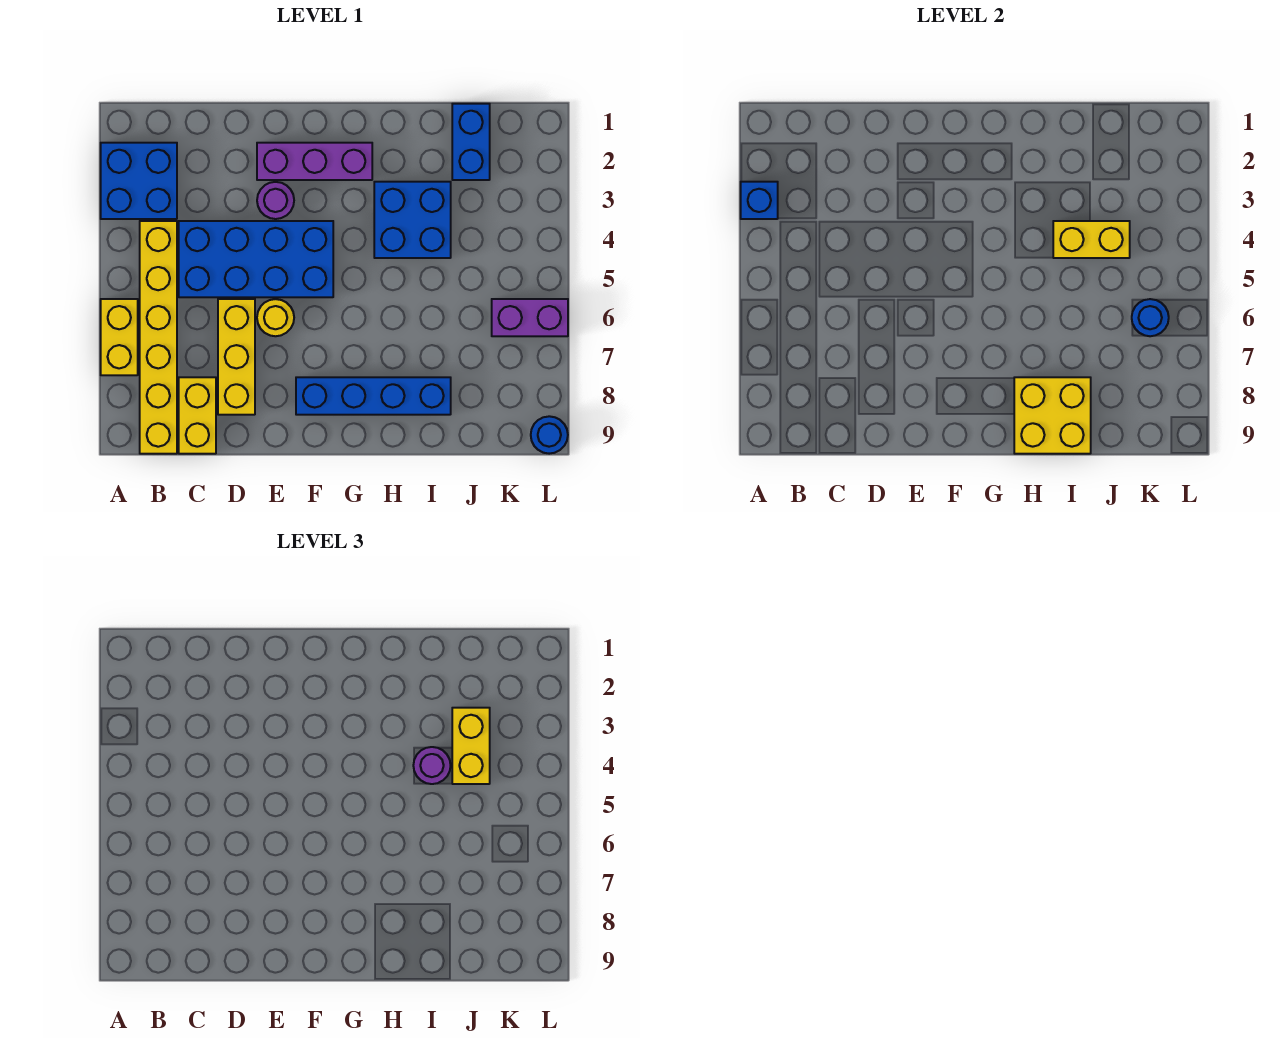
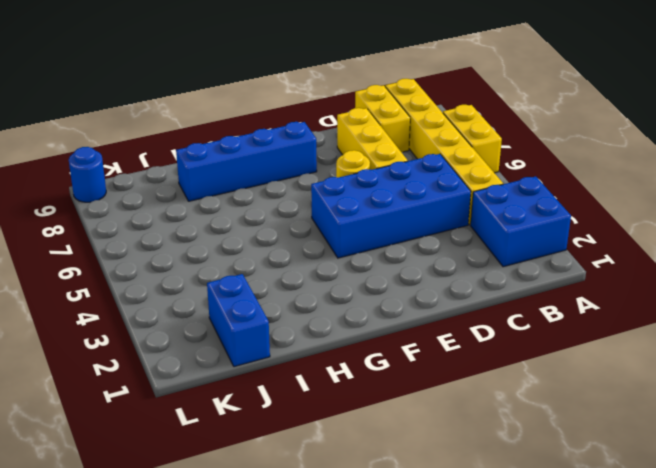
none -> purple 1x3 brick [257,143,372,180]
none -> purple 1x1 round brick [257,182,294,219]
none -> blue 2x2 brick [374,182,451,258]

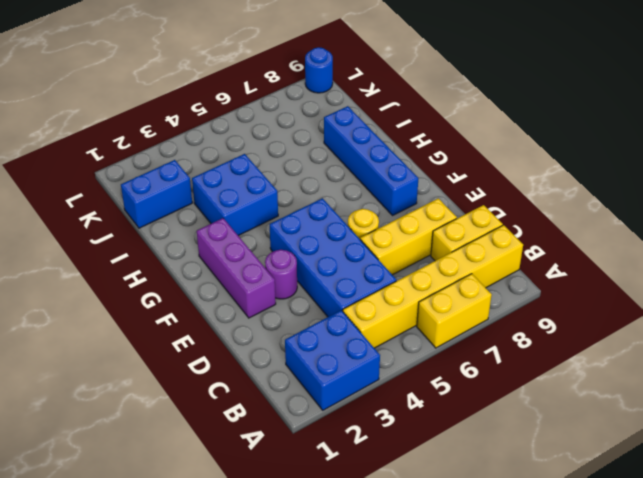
none -> purple 1x2 brick [492,299,568,336]
none -> blue 1x1 brick [741,182,778,219]
none -> yellow 2x2 brick [1014,377,1091,454]

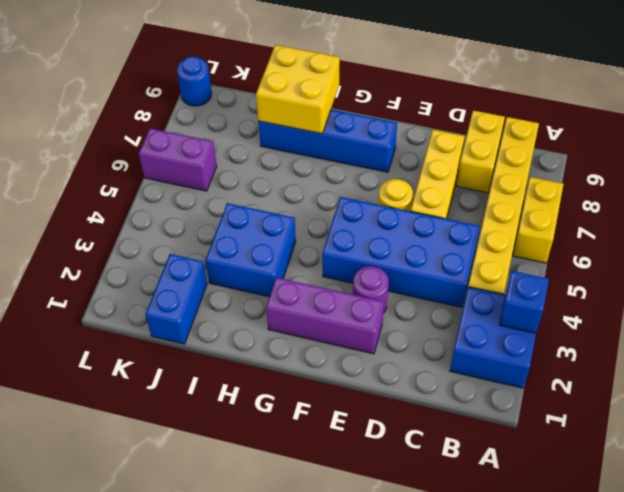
none -> yellow 1x2 brick [1053,221,1130,258]
none -> blue 1x1 round brick [1132,299,1169,336]
none -> purple 1x1 round brick [413,747,451,784]

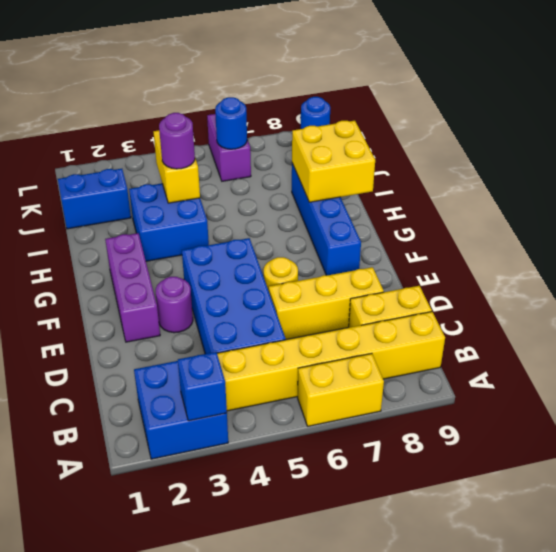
none -> yellow 1x2 brick [452,708,490,784]

